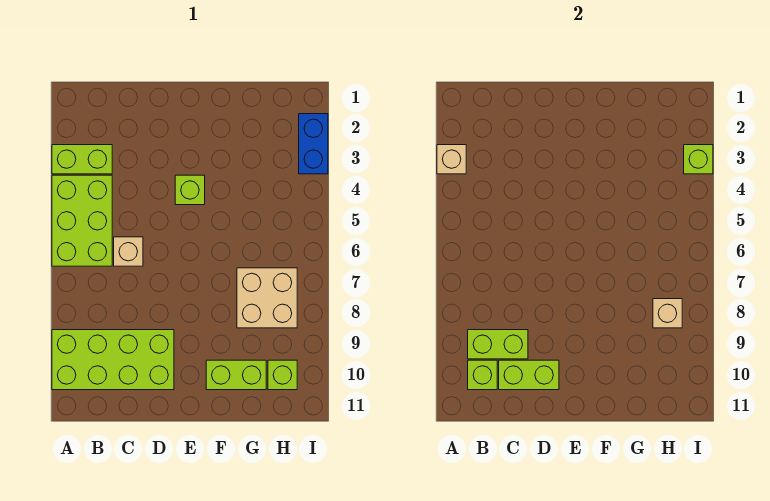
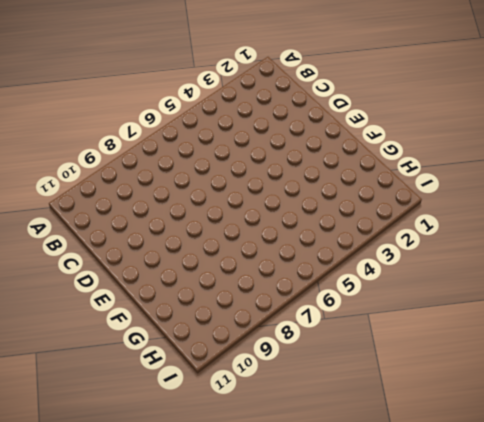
none -> lime 1x2 brick [52,145,112,174]
none -> lime 2x3 brick [52,175,112,266]
none -> lime 2x4 brick [52,330,174,390]

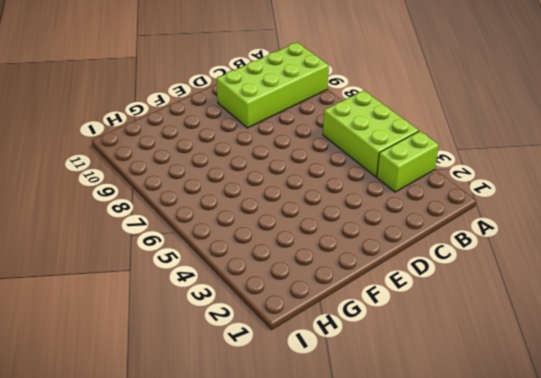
none -> tan 1x1 brick [114,237,143,266]
none -> lime 1x1 brick [175,175,205,205]
none -> lime 1x2 brick [206,360,266,390]

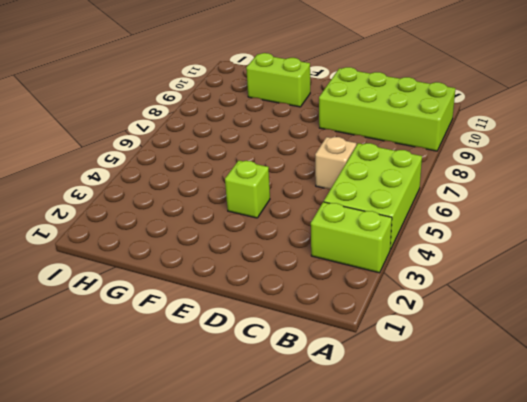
none -> tan 2x2 brick [237,268,297,328]
none -> lime 1x1 brick [268,360,297,390]
none -> blue 1x2 brick [299,114,328,174]

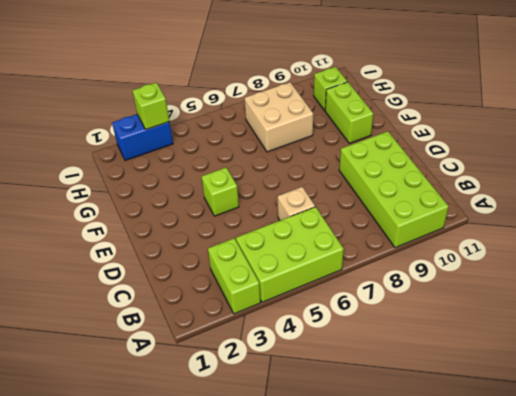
none -> tan 1x1 brick [437,145,466,174]
none -> lime 1x2 brick [468,330,528,359]
none -> lime 1x1 brick [468,360,497,390]

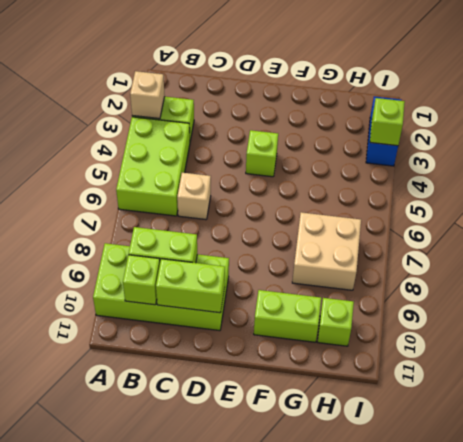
none -> tan 1x1 brick [653,299,682,328]

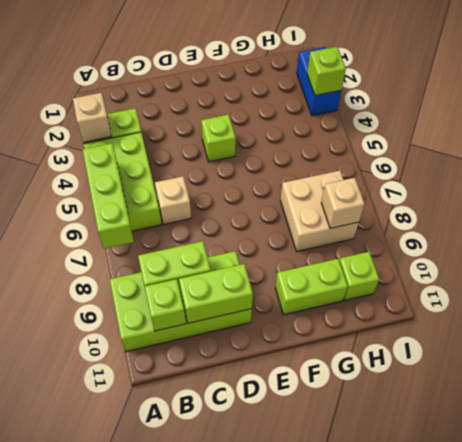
lime 1x3 brick [82,143,134,248] -> none

